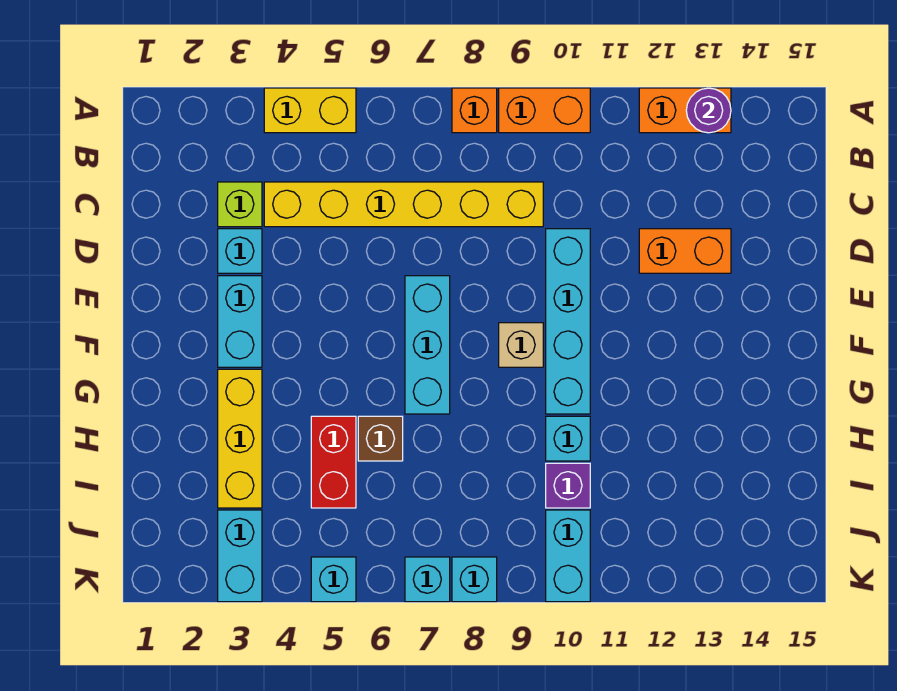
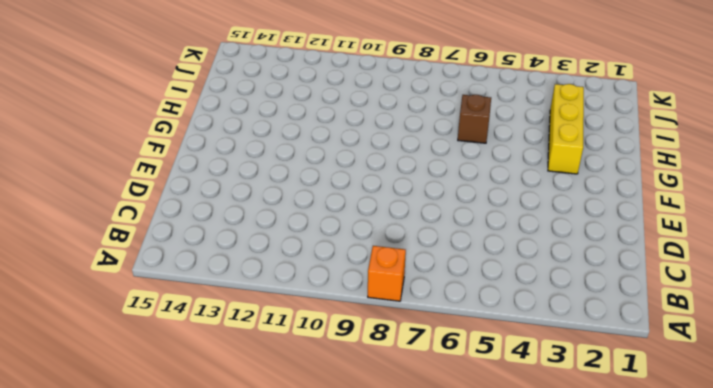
none -> yellow 1x2 brick [264,88,356,133]
none -> orange 1x2 brick [499,88,590,133]
none -> orange 1x2 brick [639,88,731,133]

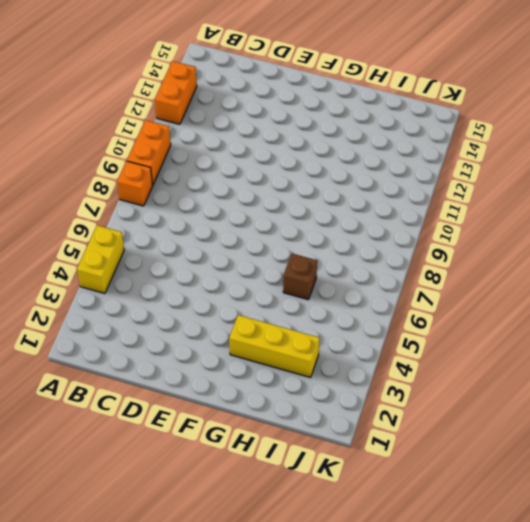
none -> lime 1x1 brick [218,182,262,227]
none -> yellow 1x6 brick [264,182,543,227]
none -> cyan 1x1 brick [218,229,262,273]

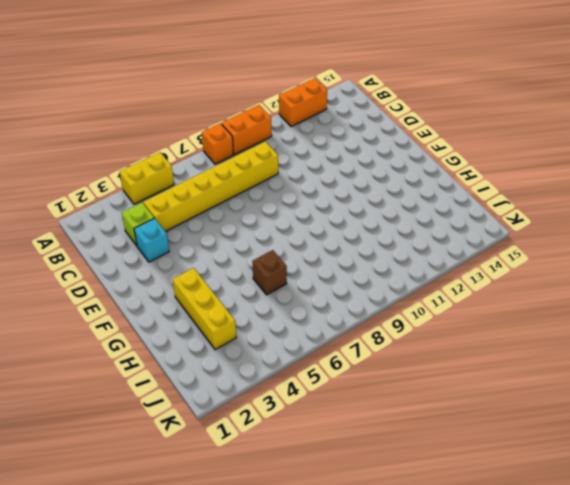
none -> cyan 1x4 brick [546,229,590,414]
none -> orange 1x2 brick [639,229,731,273]
none -> cyan 1x2 brick [218,276,262,367]

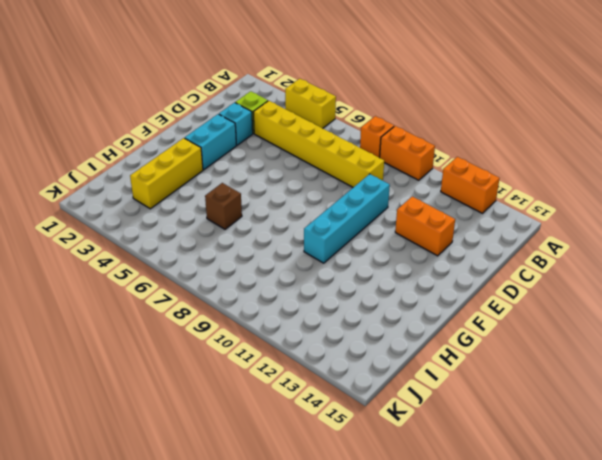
none -> cyan 1x3 brick [405,276,450,414]
none -> tan 1x1 brick [499,323,543,367]
none -> red 1x2 brick [311,416,356,508]

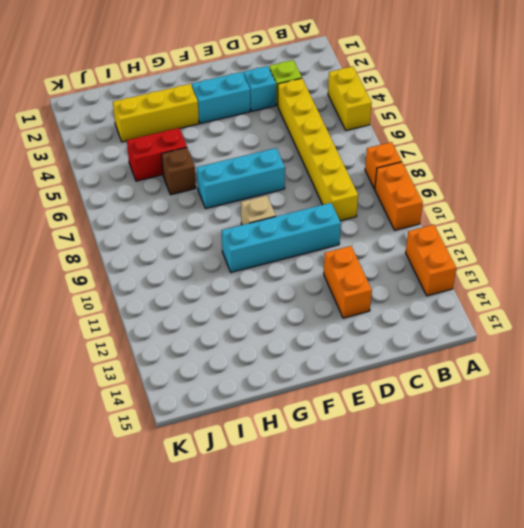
none -> cyan 1x1 brick [546,416,590,461]
none -> purple 1x1 brick [546,463,590,508]
none -> cyan 1x2 brick [218,510,262,602]

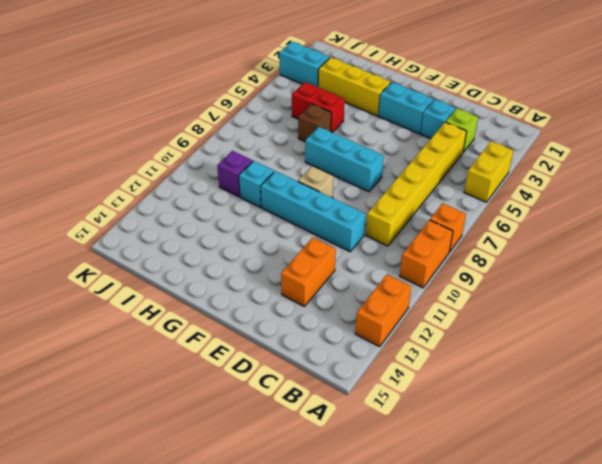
none -> cyan 1x2 brick [546,510,590,602]
none -> cyan 1x1 brick [311,557,356,602]
none -> cyan 1x1 brick [405,557,450,602]

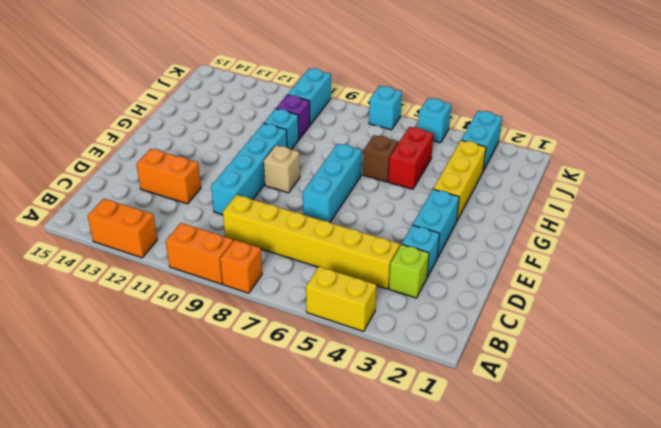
none -> cyan 1x1 brick [452,557,497,602]
none -> purple 1x1 round brick [686,88,731,133]

